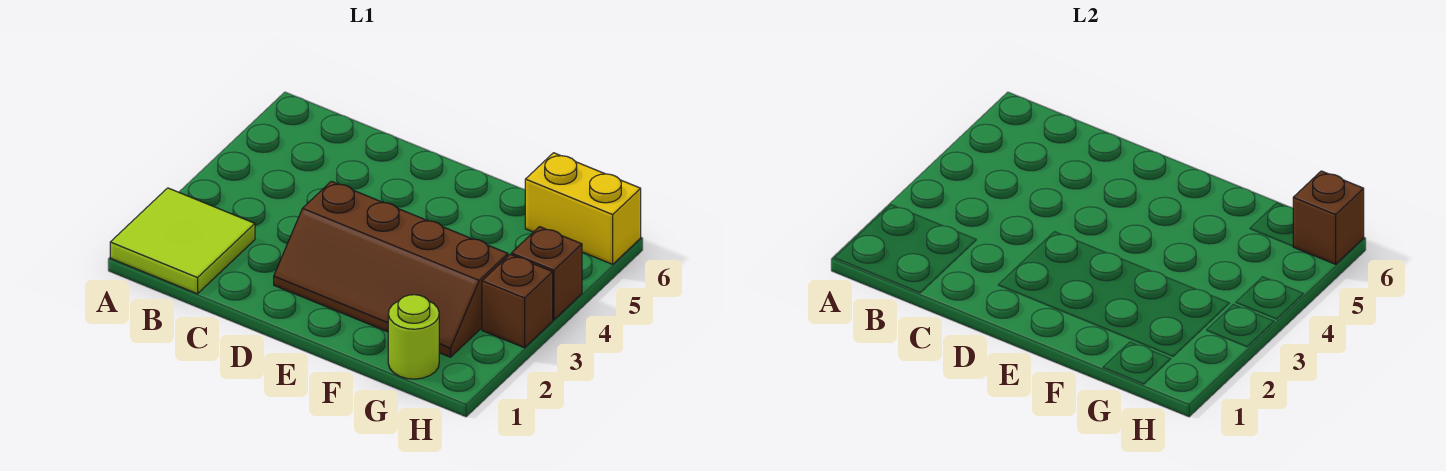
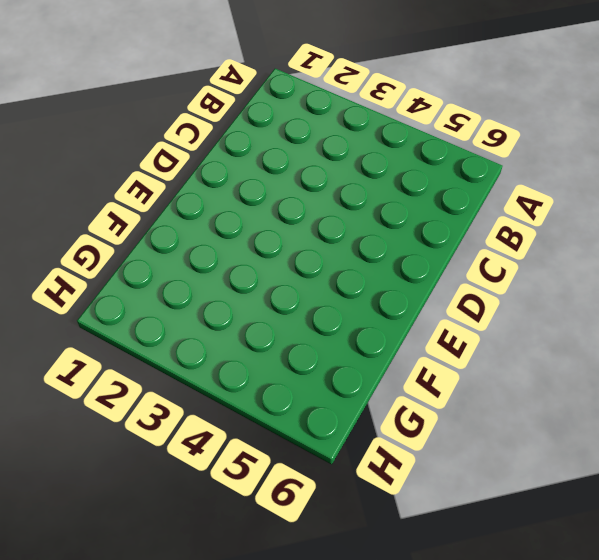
none -> lime 2x2 tile [110,188,255,294]
none -> brown 2x4 slope [274,181,508,357]

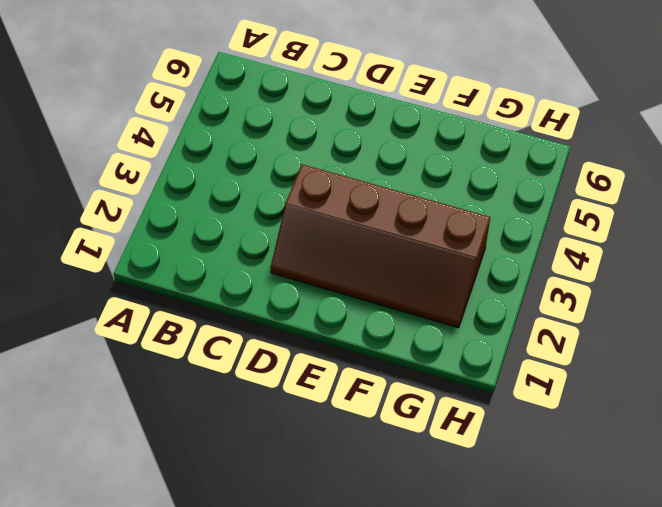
none -> lime 2x2 tile [110,188,255,294]
none -> lime 1x1 round brick [388,295,439,379]

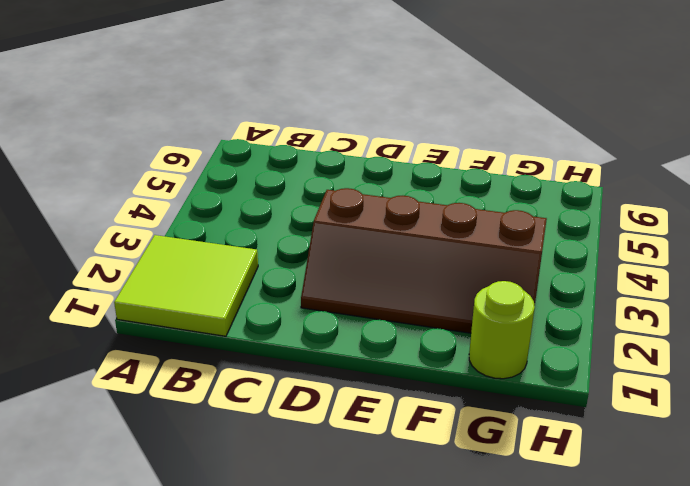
none -> yellow 1x2 brick [525,153,641,264]
none -> brown 1x1 brick [482,254,553,348]

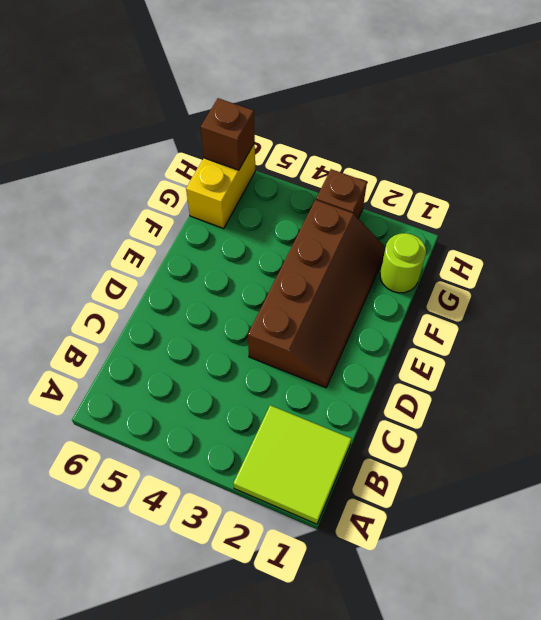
none -> brown 1x1 brick [511,227,582,320]

